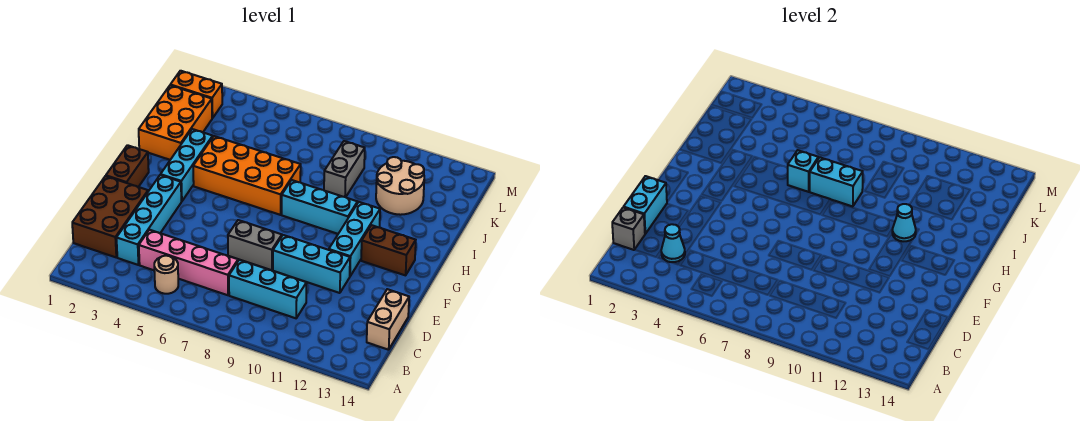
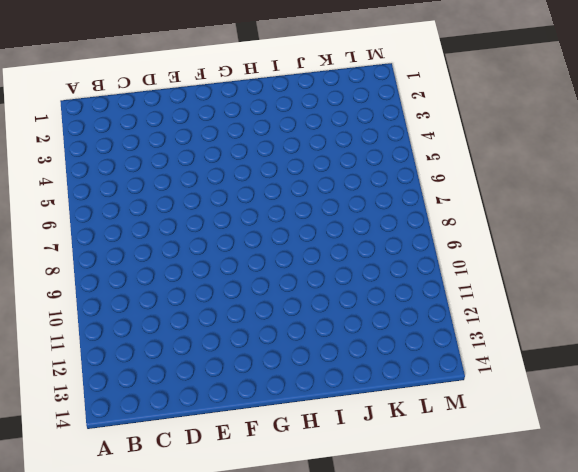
none -> tan 1x1 round brick [154,256,178,294]
none -> brown 2x3 brick [72,176,148,257]
none -> cyan 1x4 brick [117,175,181,265]

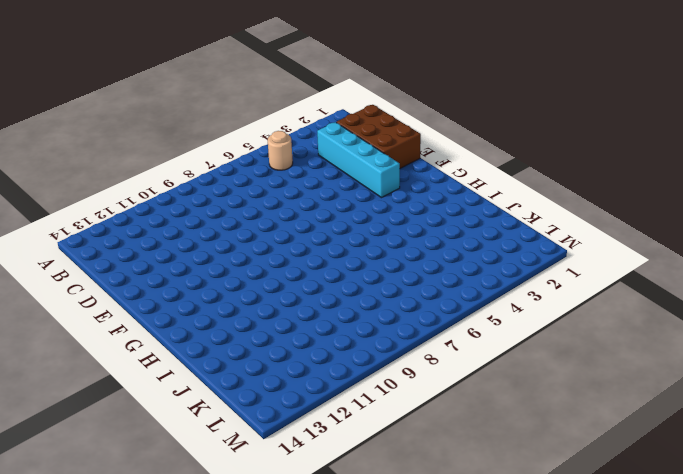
none -> pink 1x4 brick [139,230,238,295]
none -> cyan 1x3 brick [229,260,307,318]
none -> tan 1x2 brick [367,289,409,350]

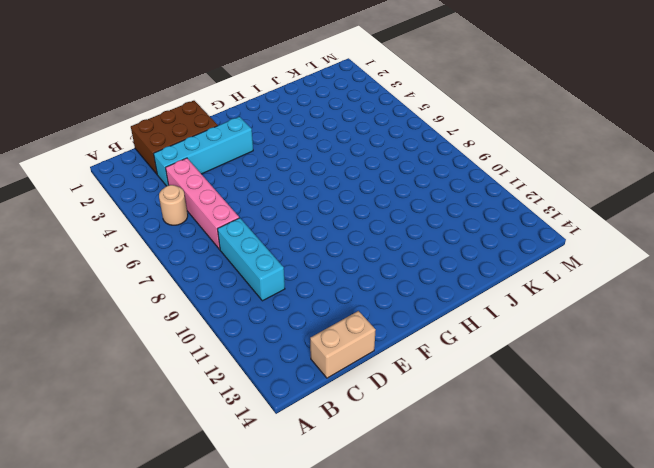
none -> grey 1x2 brick [228,220,282,270]
none -> cyan 1x3 brick [273,235,350,293]
none -> brown 1x2 brick [106,145,149,187]

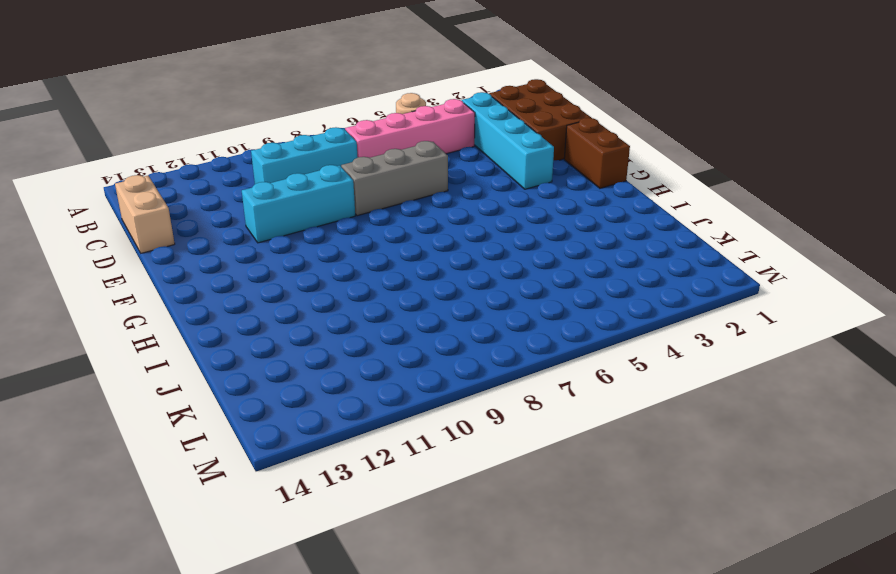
grey 1x3 brick [341,141,448,216] -> grey 1x2 brick [228,220,282,270]
none -> cyan 1x3 brick [329,202,380,276]
none -> cyan 1x3 brick [161,129,213,201]
none -> brown 1x2 brick [361,225,416,275]

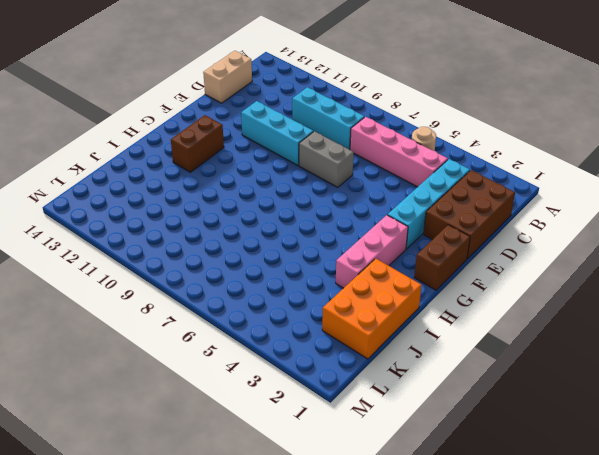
pink 1x3 brick [336,215,408,288] -> cyan 1x3 brick [161,129,213,201]
brown 1x2 brick [171,115,224,172] -> brown 1x2 brick turned to [361,225,416,275]
none -> cyan 1x3 brick [329,202,380,276]
none -> orange 2x4 brick [193,136,301,215]
none -> cyan 1x3 brick [282,180,358,234]

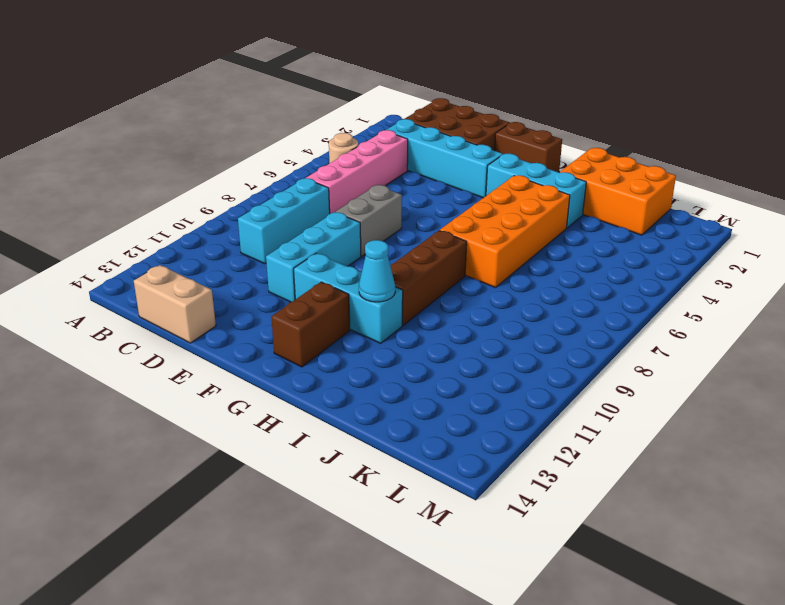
brown 1x3 brick [390,231,467,325] -> cyan 1x3 brick [282,180,358,234]
none -> grey 1x2 brick [324,141,365,197]
none -> tan 2x2 round brick [376,157,424,215]
none -> orange 1x2 brick [171,71,222,118]

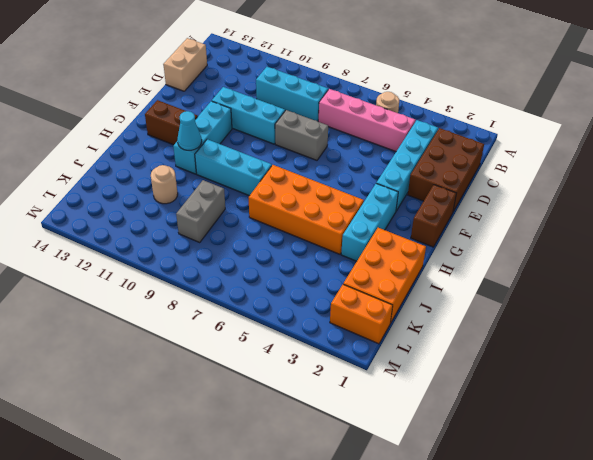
tan 1x1 round brick [151,165,178,204] -> tan 2x2 round brick [376,157,424,215]
none -> grey 1x1 brick [612,207,645,250]
none -> cyan 1x1 cone [661,224,685,262]
none -> cyan 1x2 brick [624,176,667,234]

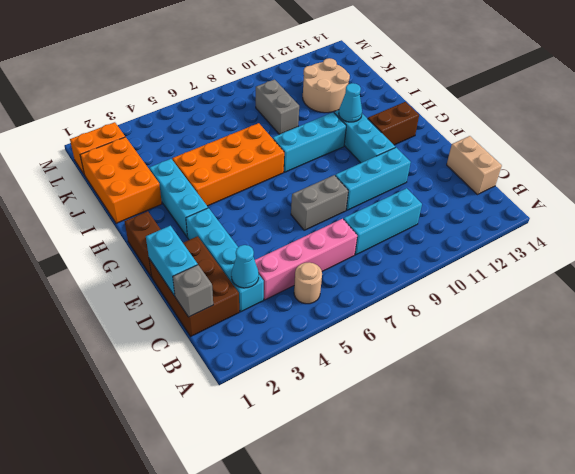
none -> cyan 1x1 brick [788,150,818,192]
none -> cyan 1x2 brick [810,157,863,207]

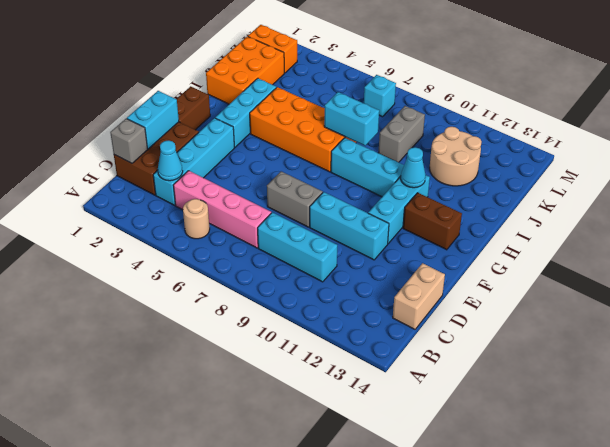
cyan 1x1 brick [364,75,396,117] -> cyan 1x1 brick moved to [788,150,818,192]

